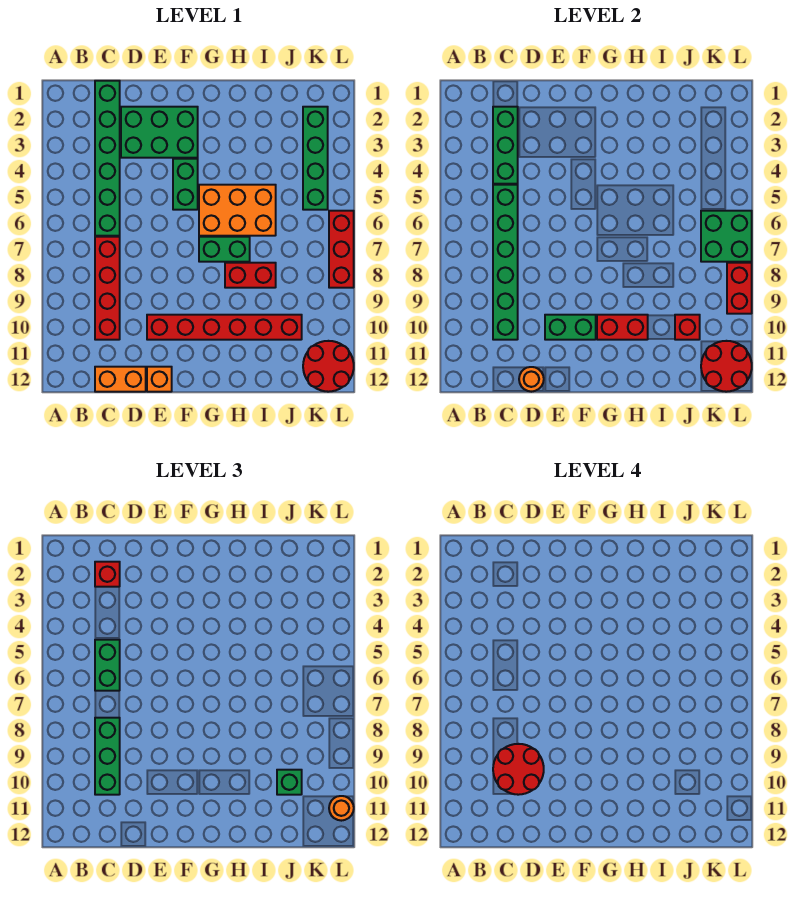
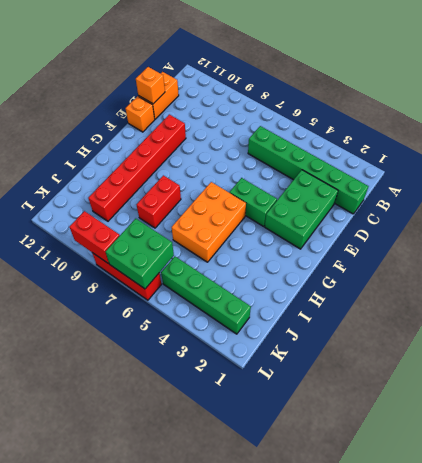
orange 1x1 brick [136,67,165,104] -> orange 1x1 round brick [519,367,544,392]
none -> red 1x4 brick [95,237,120,340]
none -> green 1x2 brick [199,237,250,262]
none -> red 2x2 round brick [303,341,354,392]

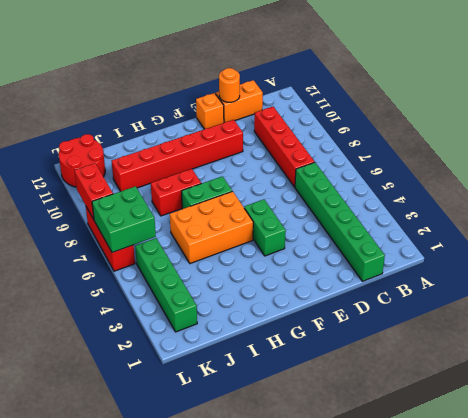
none -> green 2x3 brick [121,107,198,158]
none -> green 1x3 brick [493,107,518,184]
none -> green 1x6 brick [493,185,518,340]

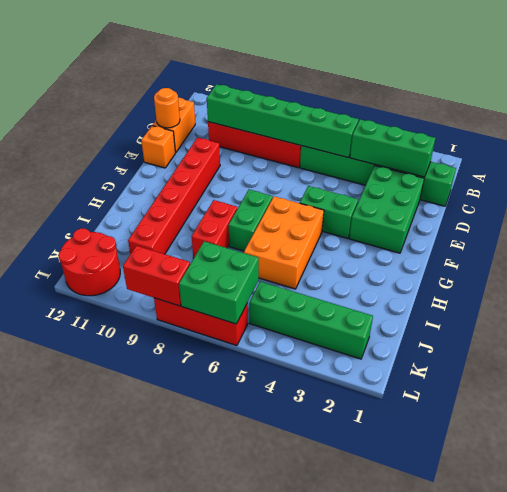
none -> green 1x2 brick [545,315,596,340]
none -> red 1x2 brick [597,315,648,340]
none -> red 1x1 brick [675,315,700,340]

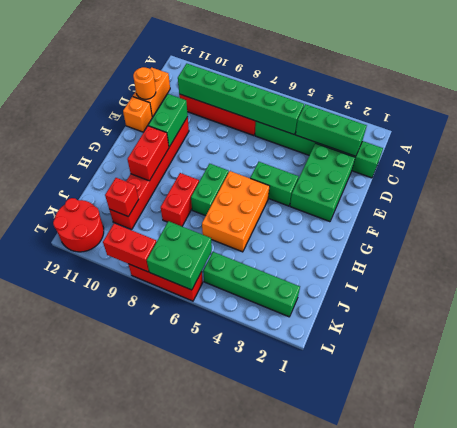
none -> red 2x2 round brick [701,341,752,392]
none -> red 1x1 brick [95,562,120,587]
none -> green 1x2 brick [95,640,120,691]

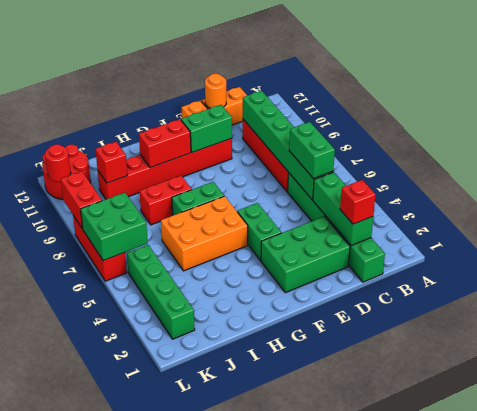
red 1x1 round brick [45,144,71,182] -> red 2x2 round brick [701,341,752,392]
none -> green 1x3 brick [95,718,120,795]
none -> green 1x1 brick [277,770,302,795]
none -> orange 1x1 round brick [329,796,354,821]

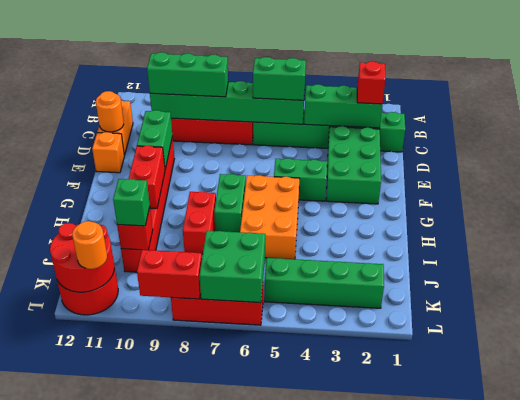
none -> red 2x2 round brick [493,744,544,795]

